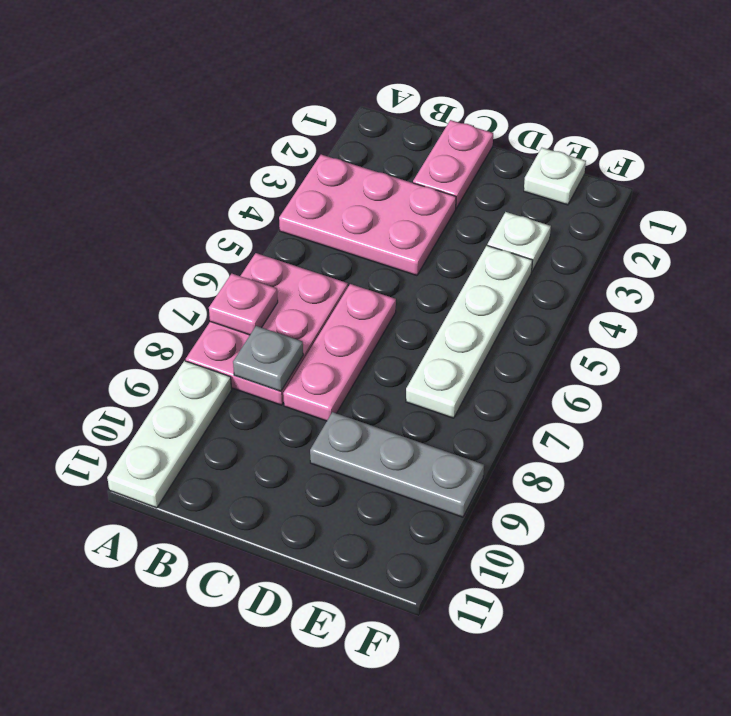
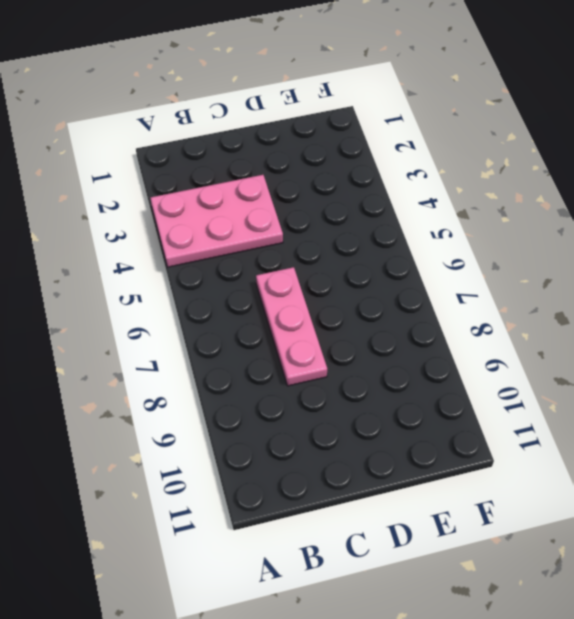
none -> pink 2x3 plate [186,253,348,405]
none -> white 1x3 plate [107,361,232,508]

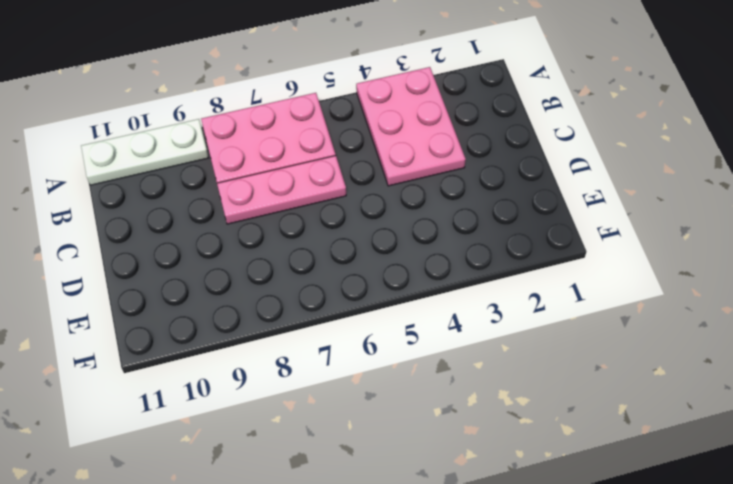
none -> pink 1x2 plate [413,120,493,208]
none -> grey 1x3 plate [310,412,484,517]

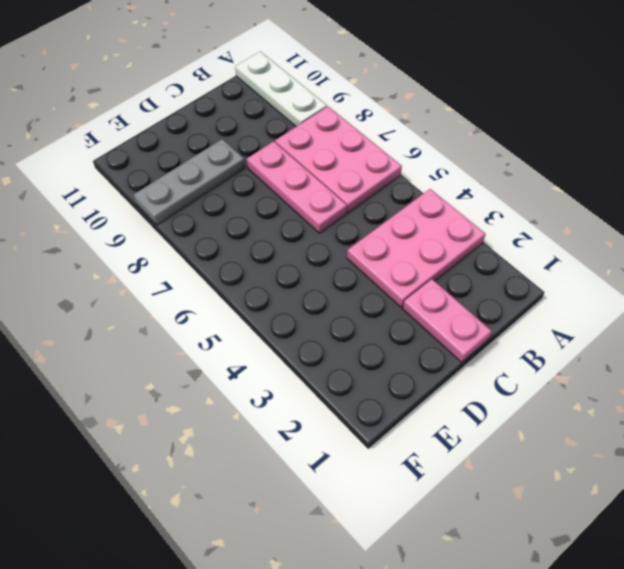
none -> white 1x1 plate [524,148,586,205]
none -> white 1x1 plate [487,212,551,271]

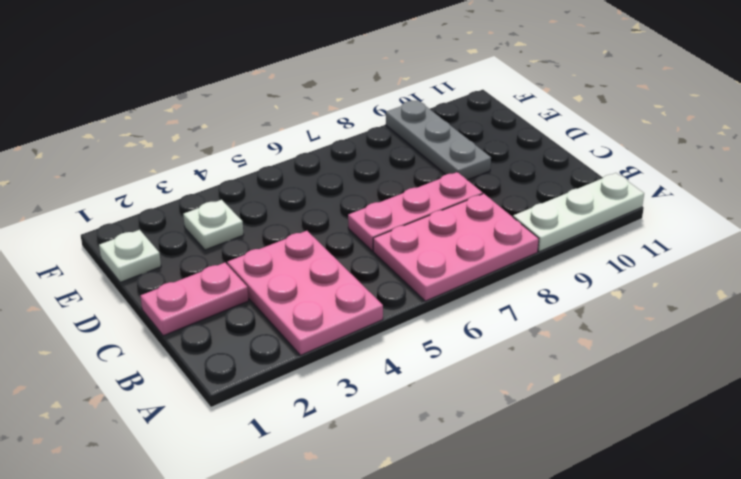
none -> white 1x4 plate [406,246,533,418]
none -> pink 1x1 plate [209,274,278,335]

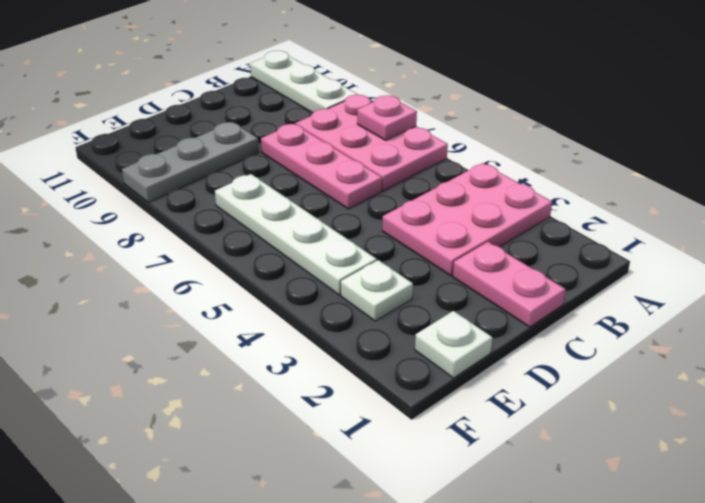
none -> grey 1x1 plate [233,326,303,391]

